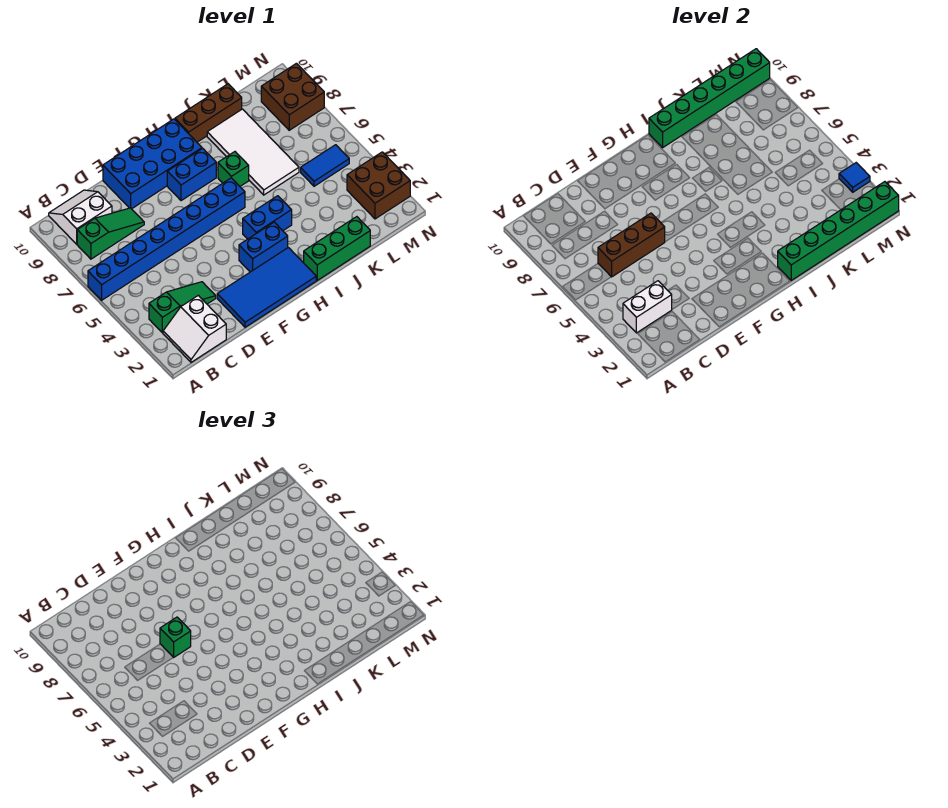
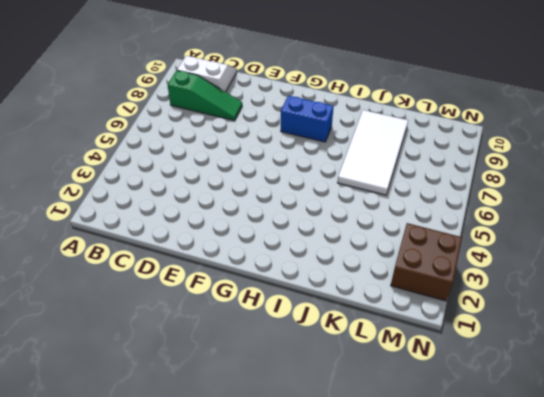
none -> blue 1x8 brick [88,178,245,300]
none -> white 2x2 slope [163,295,226,362]
none -> green 1x3 slope [149,282,216,333]

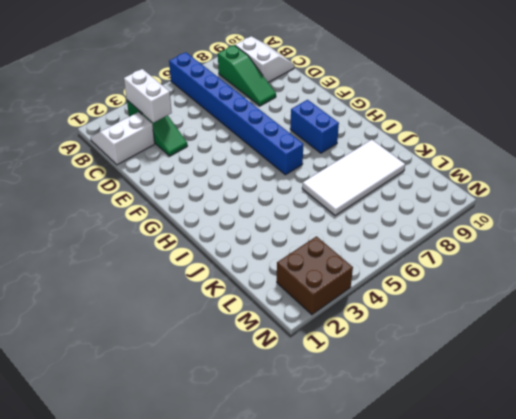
none -> blue 2x4 tile [217,248,316,327]
none -> blue 2x4 brick [103,119,202,209]
none -> blue 1x2 brick [239,222,288,272]

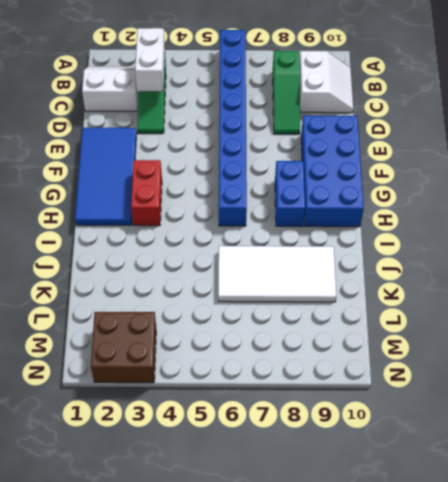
red 1x2 brick [131,160,162,226] -> blue 1x2 brick [239,222,288,272]
none -> blue 1x2 brick [243,196,292,239]
none -> green 1x3 brick [304,217,370,280]
none -> green 1x1 brick [218,152,249,186]

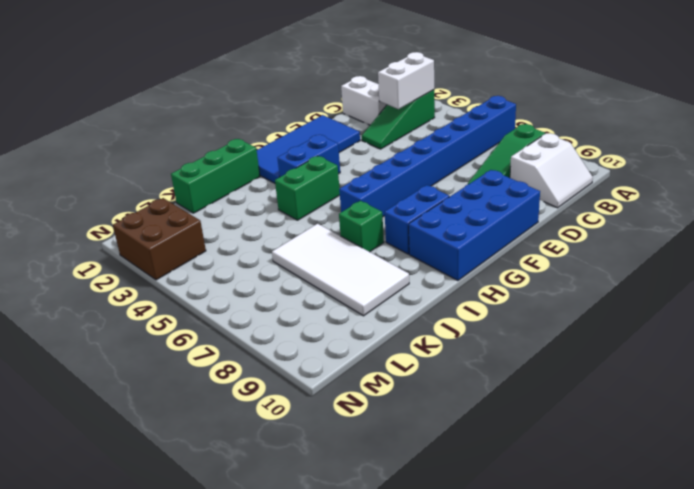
green 1x2 brick [275,156,340,220] -> blue 1x2 brick [243,196,292,239]
none -> brown 1x3 brick [175,84,242,142]
none -> blue 1x2 tile [301,145,349,186]
none -> brown 2x2 brick [261,63,324,130]

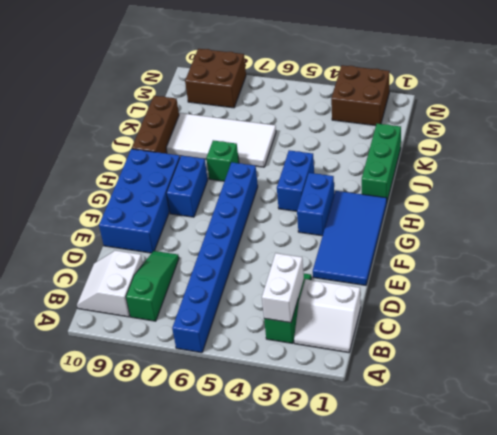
none -> blue 1x2 tile [301,145,349,186]
none -> brown 1x3 brick [598,213,665,277]
none -> green 1x6 brick [778,182,899,280]

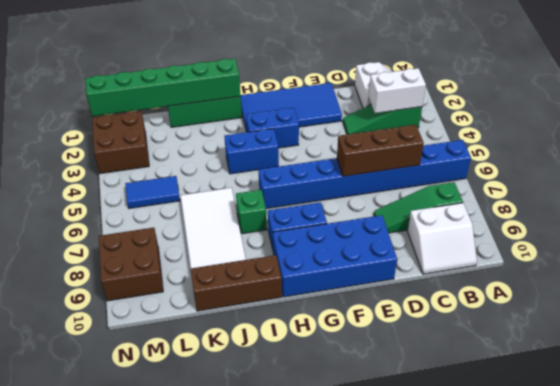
none -> green 1x6 brick [649,49,770,148]
none -> blue 1x1 tile [839,163,870,192]
none -> green 1x1 brick [160,617,191,657]

